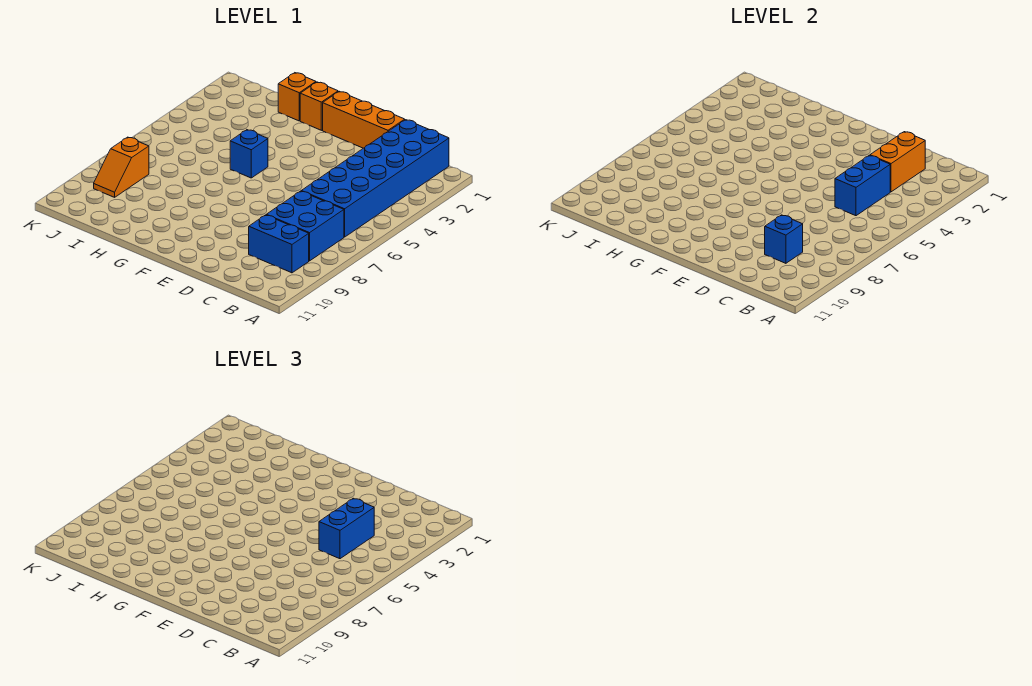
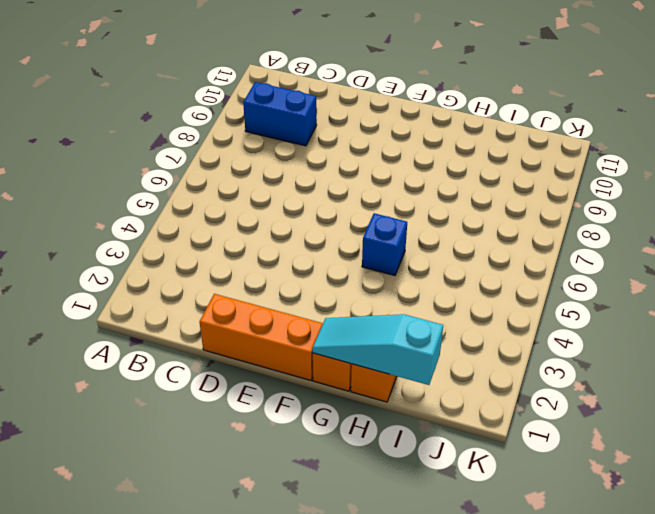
cyan 1x3 slope [313,314,443,385] -> none
none -> blue 2x6 brick [302,120,449,237]
none -> blue 2x2 brick [267,191,344,261]
none -> orange 1x2 slope [94,137,149,197]

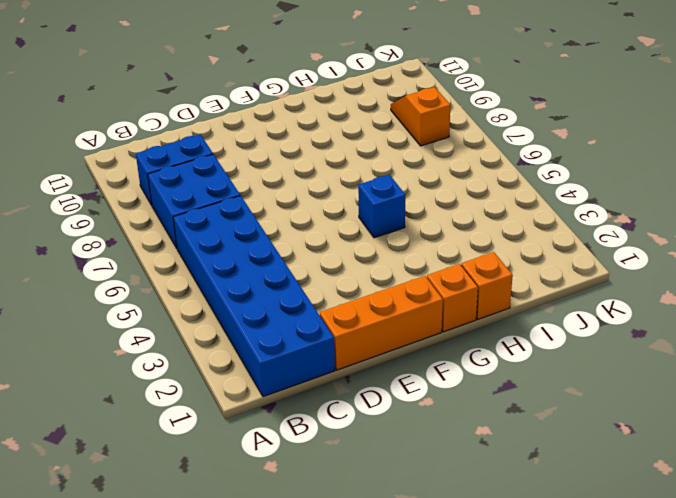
none -> orange 1x2 brick [870,132,925,192]
none -> blue 1x2 brick [835,155,890,216]
none -> blue 1x1 brick [765,215,803,263]

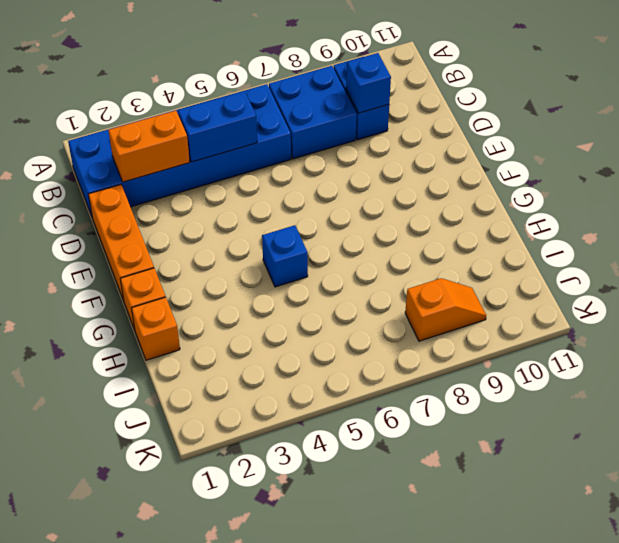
none -> blue 1x2 brick [319,498,374,559]

